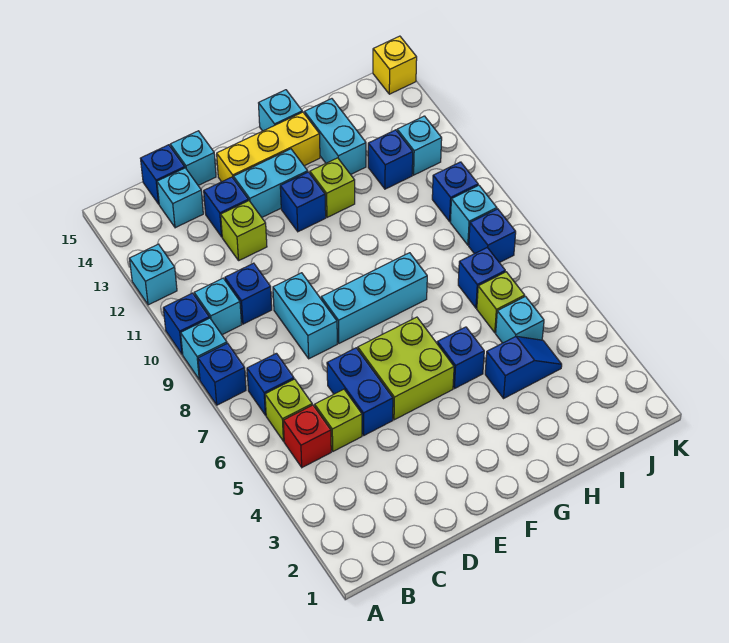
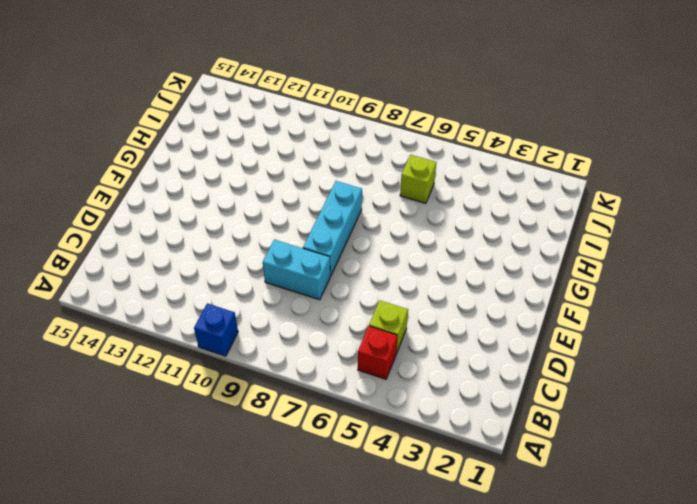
none -> blue 1x1 brick [198,343,246,405]
none -> cyan 1x1 brick [181,318,227,380]
none -> cyan 1x1 brick [129,244,177,305]
none -> lime 1x1 brick [265,379,312,441]

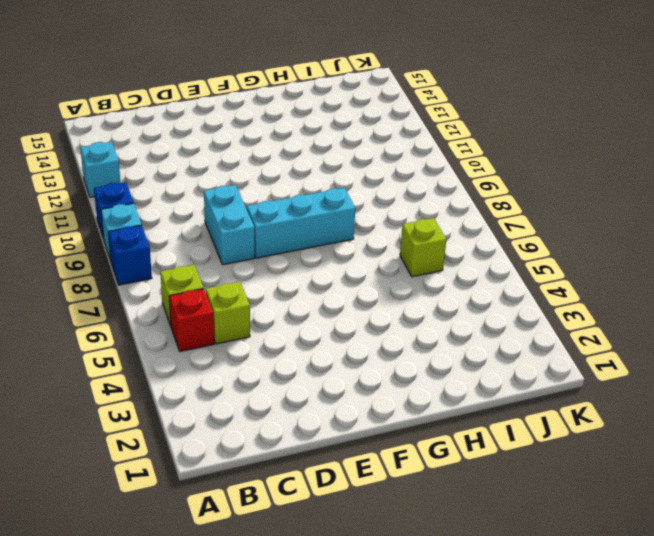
none -> blue 1x1 brick [247,353,294,415]
none -> cyan 1x1 brick [194,278,242,335]
none -> blue 1x1 brick [225,263,272,324]
none -> cyan 1x1 brick [157,168,203,228]

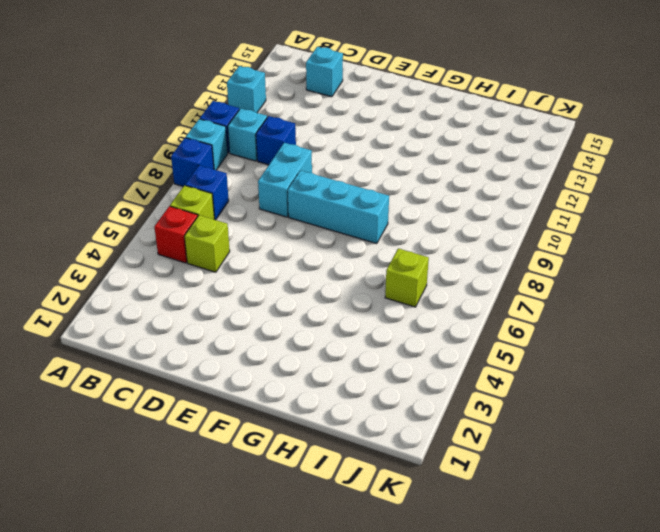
none -> blue 1x1 brick [141,145,185,204]
none -> blue 1x2 brick [327,348,393,435]
none -> lime 1x1 brick [221,201,267,260]
none -> blue 1x1 brick [204,177,248,237]

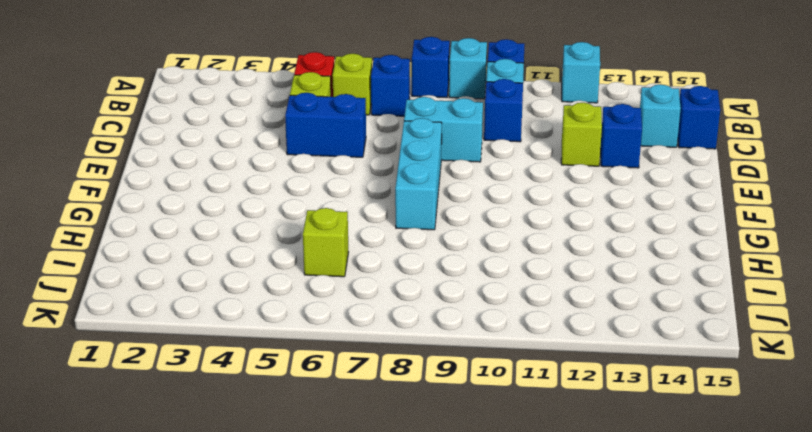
none -> cyan 1x1 brick [170,131,216,185]
none -> lime 2x2 brick [358,317,454,420]
none -> cyan 1x2 brick [234,149,308,217]
none -> yellow 1x3 brick [217,112,320,182]

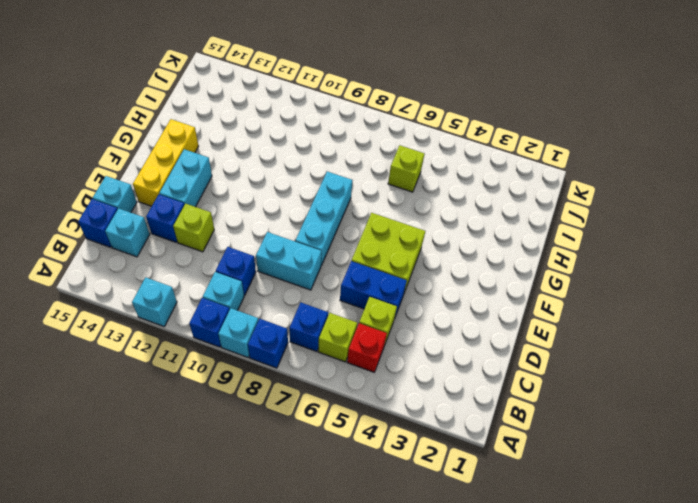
none -> blue 1x1 brick [280,172,326,232]
none -> blue 1x1 brick [437,327,484,389]
none -> lime 1x1 brick [310,158,355,217]
none -> cyan 1x1 brick [259,90,302,131]

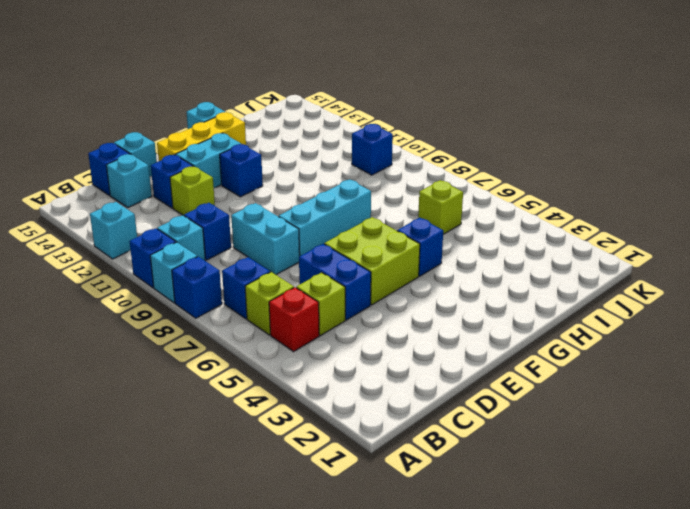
none -> lime 1x1 brick [310,158,355,217]
none -> blue 1x2 slope [485,336,562,398]
none -> cyan 1x2 brick [305,99,366,174]
none -> cyan 1x1 brick [496,297,544,343]

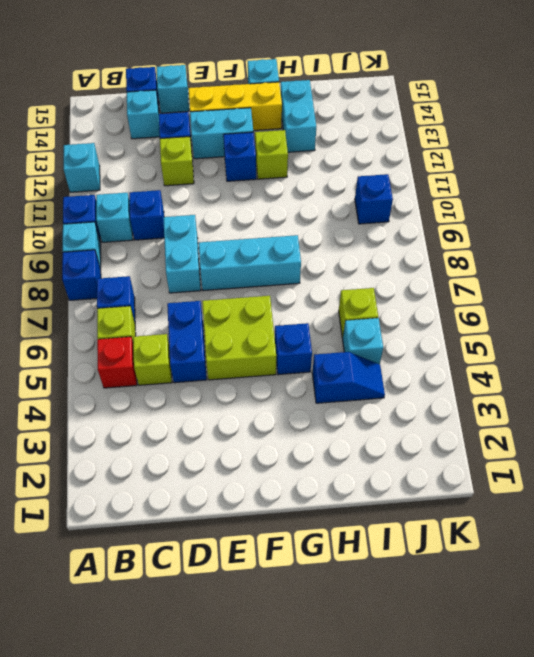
none -> blue 1x1 brick [458,247,505,308]
none -> blue 1x1 brick [368,130,413,189]
none -> blue 1x1 brick [469,209,516,263]
none -> cyan 1x1 brick [450,185,497,245]

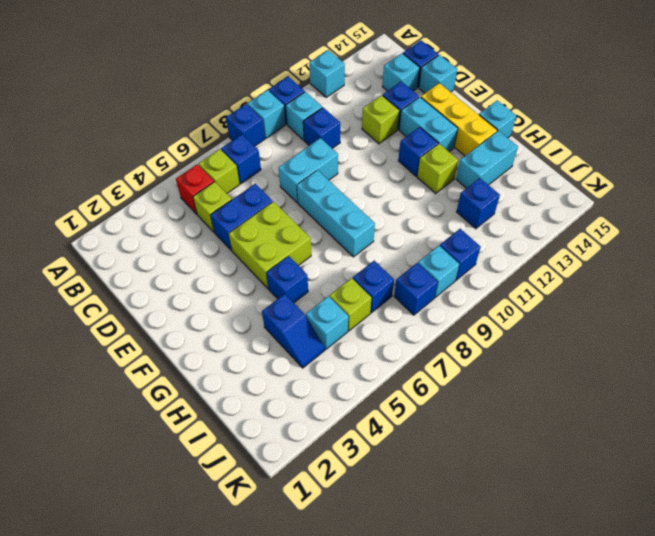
none -> cyan 1x1 brick [397,116,442,175]
none -> yellow 1x1 brick [373,36,417,94]

